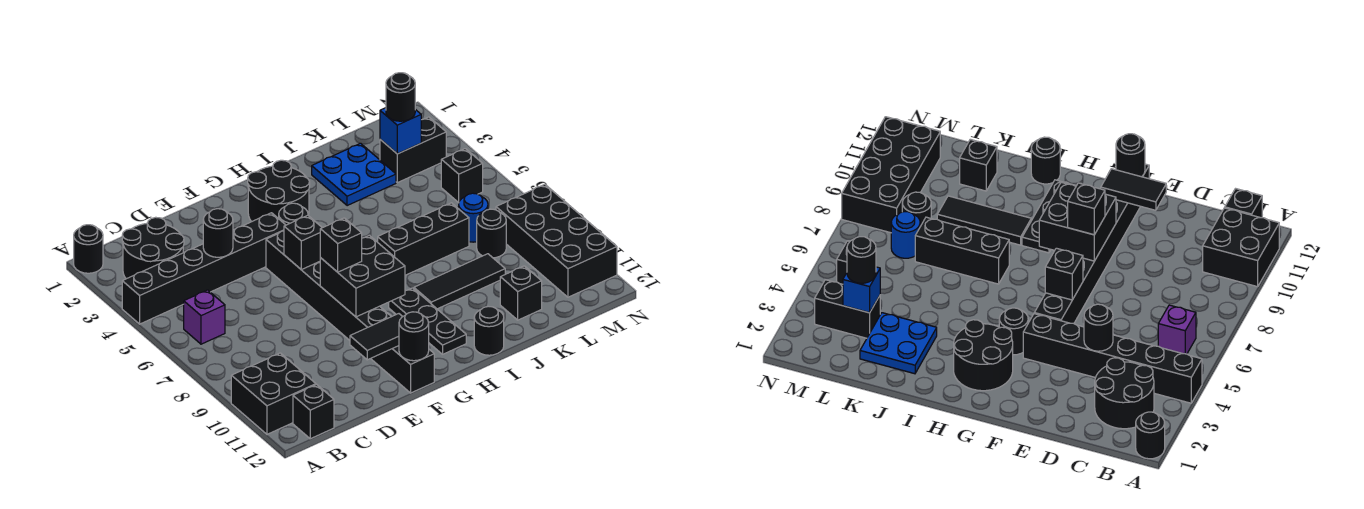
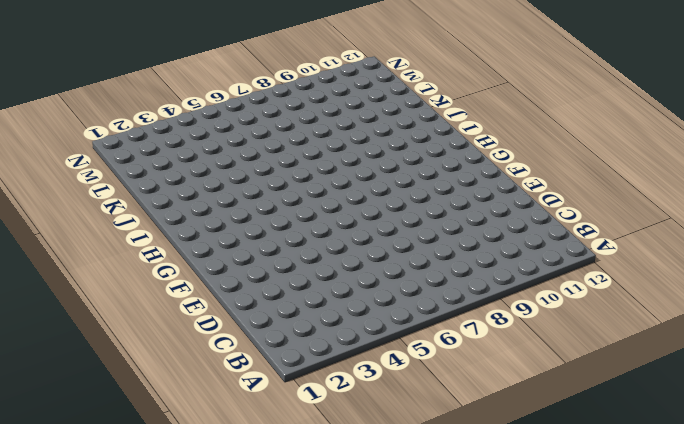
none -> black 1x1 round brick [74,225,103,273]
none -> black 1x6 brick [122,213,285,324]
none -> black 2x2 brick [231,353,316,434]

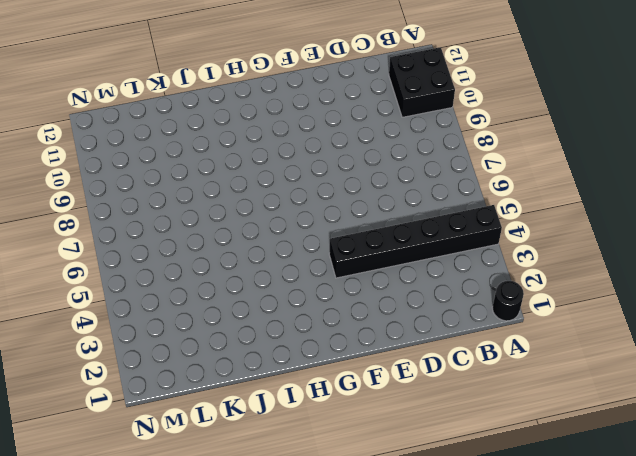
none -> black 2x2 round brick [122,217,184,279]
none -> purple 1x1 brick [184,290,225,344]
none -> black 1x1 brick [293,385,334,439]

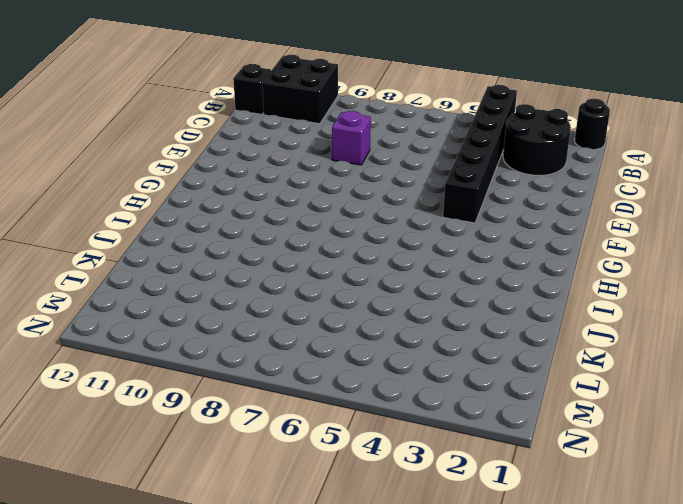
purple 1x1 brick [332,111,371,165] -> purple 1x1 brick moved to [184,290,225,344]
none -> black 1x8 brick [266,231,434,393]
none -> black 2x2 round brick [248,160,310,222]
none -> black 1x1 round brick [279,203,308,225]

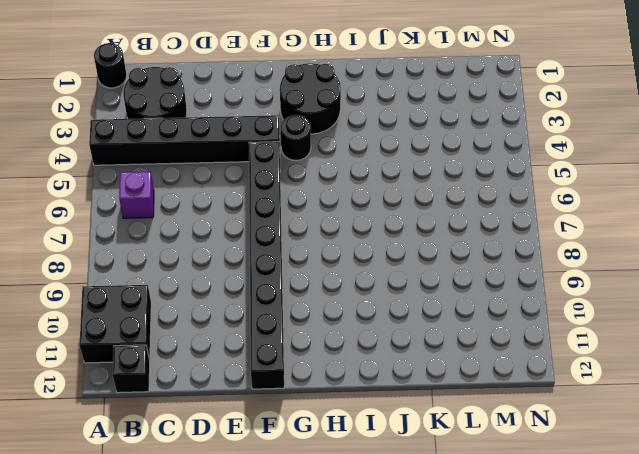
none -> black 1x3 plate [389,288,466,354]
none -> black 1x3 brick [378,203,469,275]
none -> black 1x3 tile [414,254,505,309]

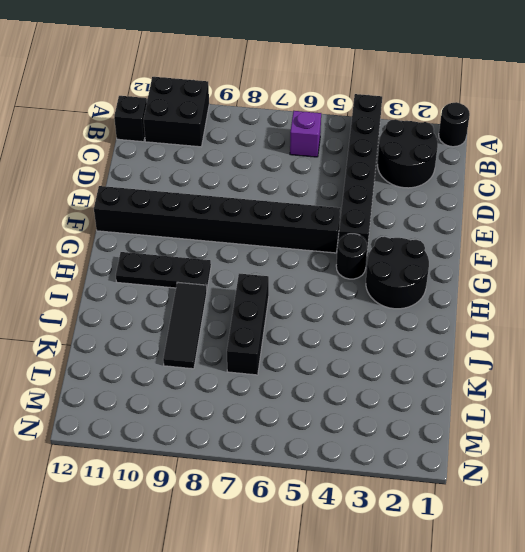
none -> black 1x1 round brick [474,306,504,355]
none -> blue 2x2 plate [312,143,396,206]
none -> black 1x1 brick [500,266,542,320]

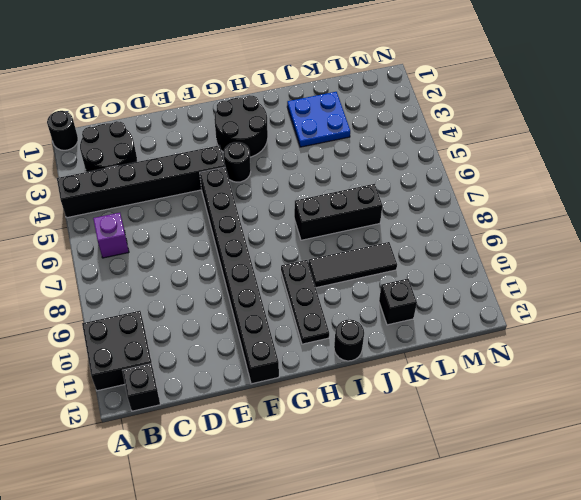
none -> black 1x2 brick [380,117,446,183]
none -> blue 1x1 round brick [459,193,488,242]
none -> black 1x1 round brick [477,209,506,258]

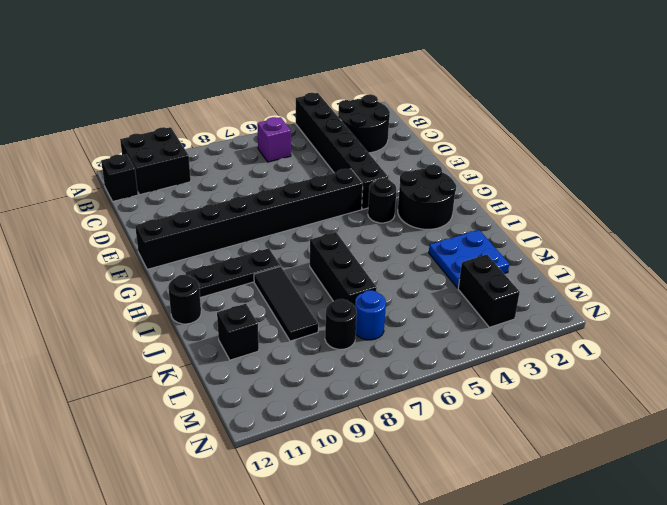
none -> black 1x1 round brick [74,225,103,273]
none -> black 1x1 brick [441,149,483,203]
none -> black 2x4 brick [496,184,617,297]

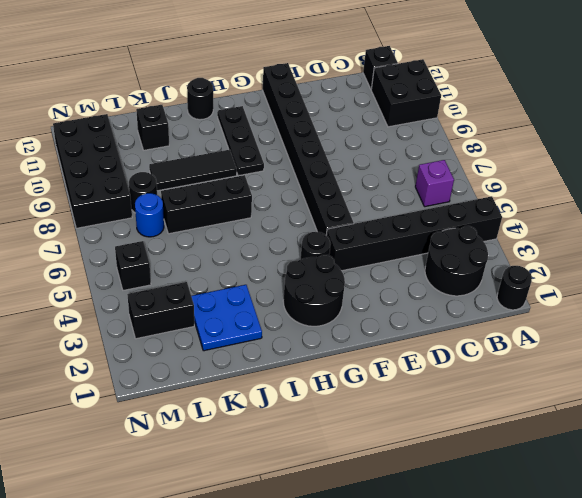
none -> black 1x1 round brick [203,209,233,257]
none -> black 1x2 tile [350,314,403,360]
none -> black 1x1 brick [284,215,322,270]

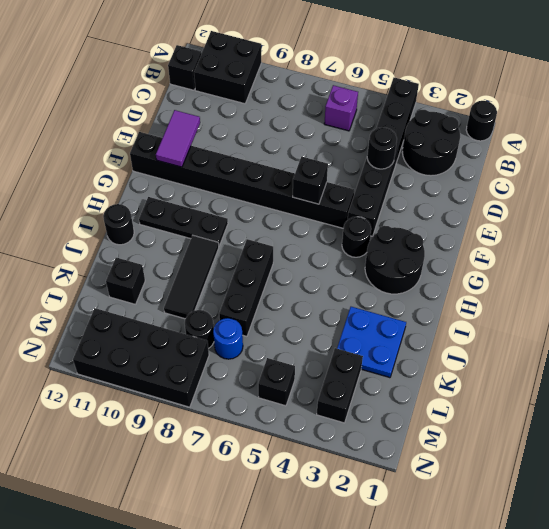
purple 1x2 tile [156,110,200,167] -> black 1x2 tile [350,314,403,360]
none -> black 2x2 brick [320,235,405,317]
none -> black 1x1 round brick [399,312,429,361]
none -> blue 1x1 brick [380,108,421,154]

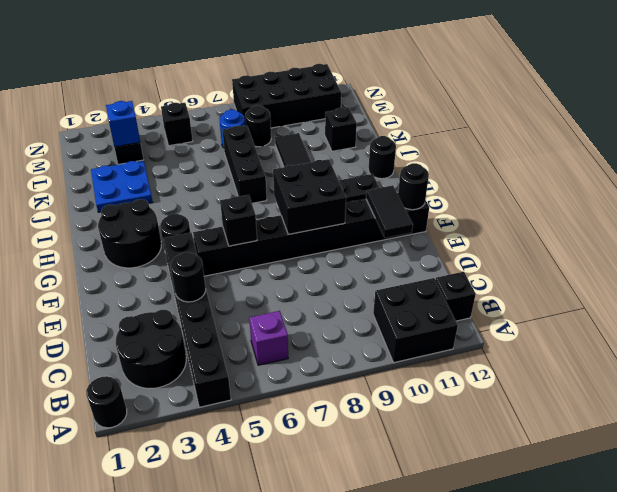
none -> black 1x1 brick [320,218,362,272]
none -> black 1x1 round brick [386,73,415,121]

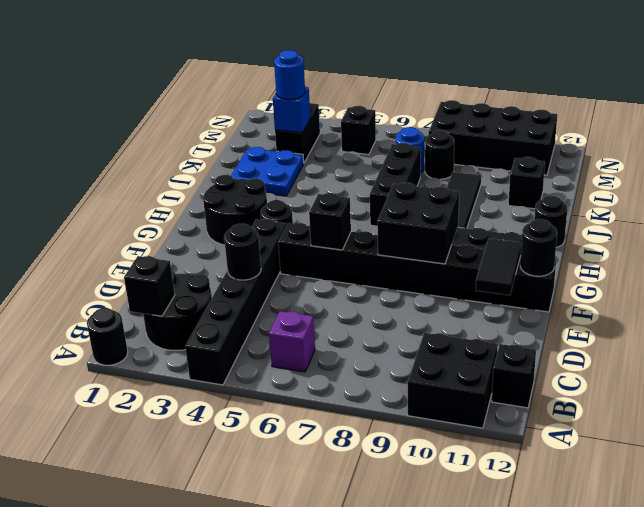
black 1x1 brick [124,256,175,316] -> black 1x1 brick moved to [320,218,362,272]
blue 1x1 round brick [274,50,305,100] -> black 1x1 round brick [386,73,415,121]

